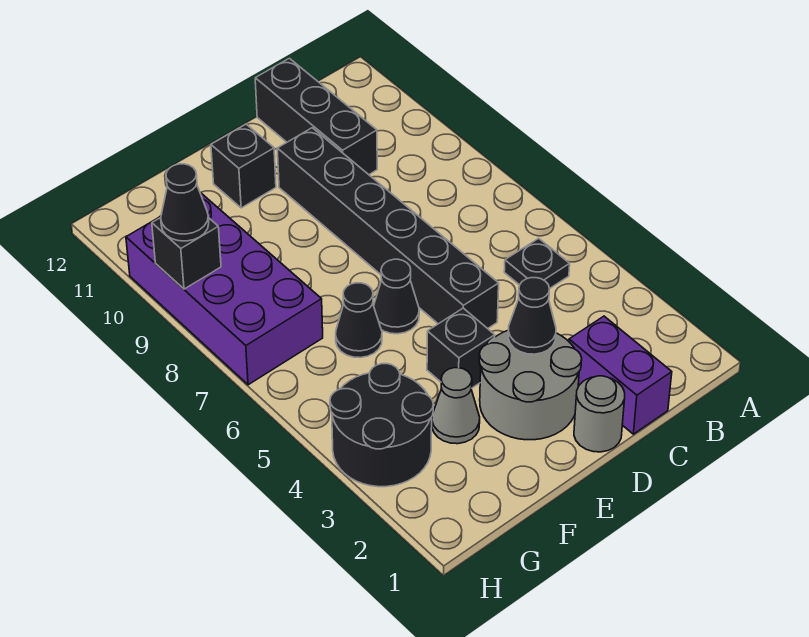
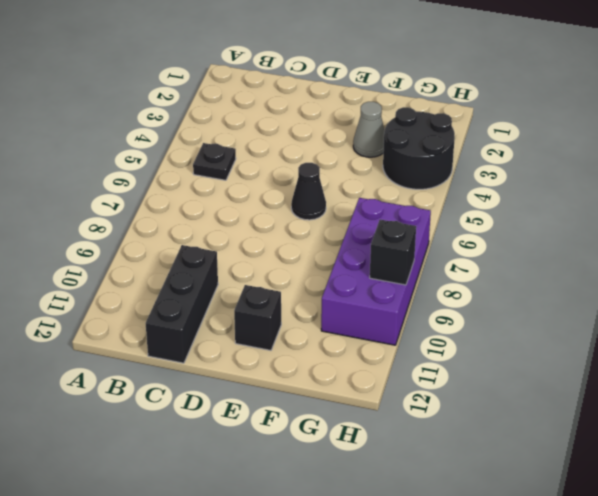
none -> purple 1x2 brick [569,316,672,434]
none -> grey 1x1 round brick [574,376,625,452]
none -> grey 2x2 round brick [479,331,582,440]

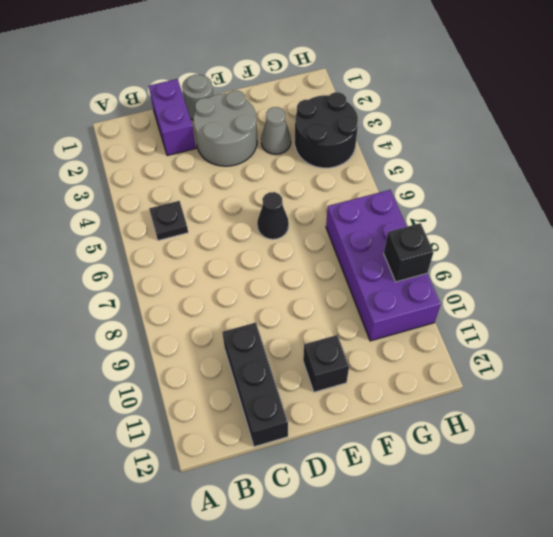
none -> black 1x6 brick [277,128,499,329]
none -> black 1x1 brick [427,308,495,388]
none -> black 1x1 cone [336,283,382,358]

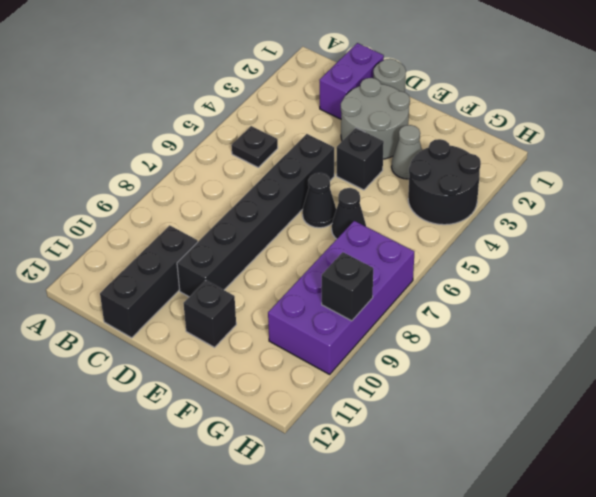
none -> black 1x1 cone [508,278,556,354]
none -> black 1x1 cone [161,164,209,241]

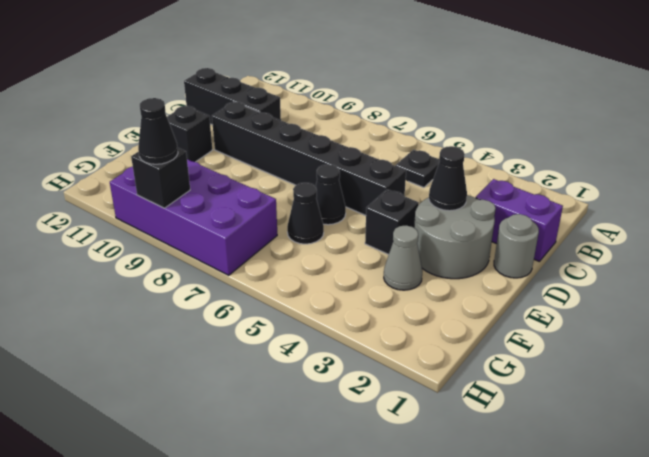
none -> black 2x2 round brick [330,364,433,487]

